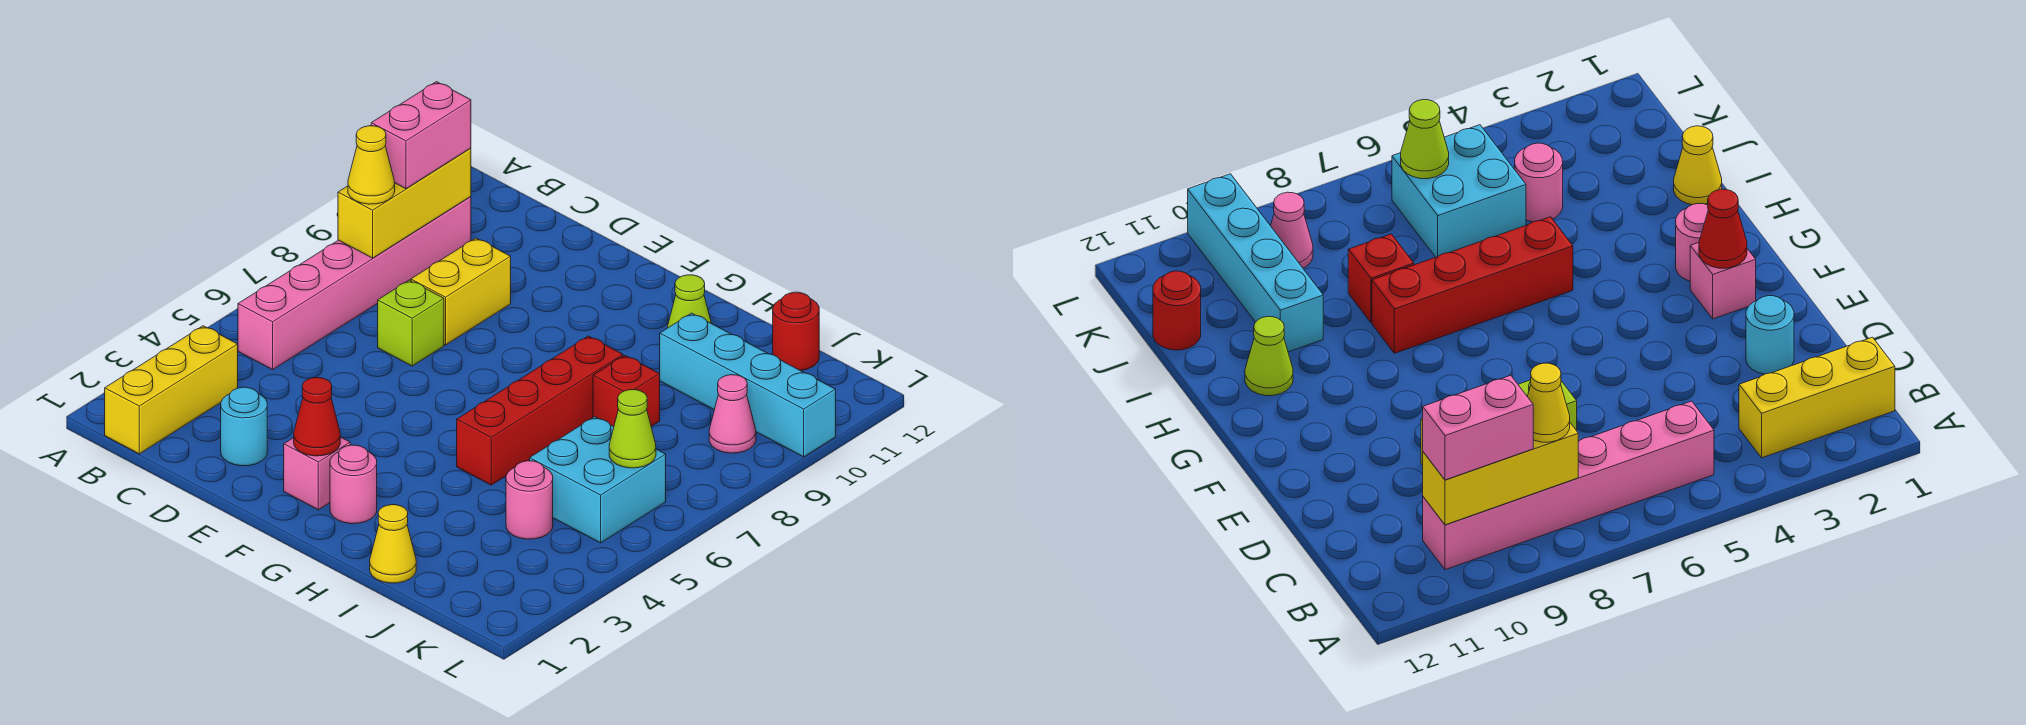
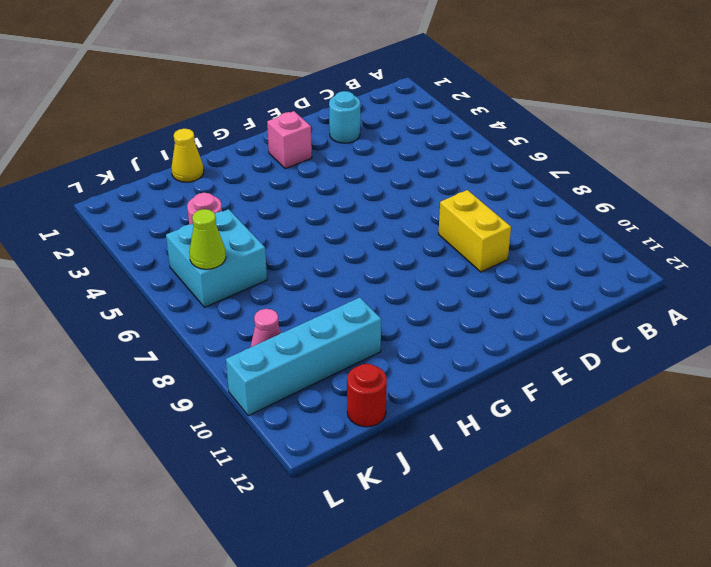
none -> yellow 1x3 brick [105,326,238,454]
none -> pink 1x6 brick [238,197,471,370]
none -> lime 1x1 brick [378,280,444,366]

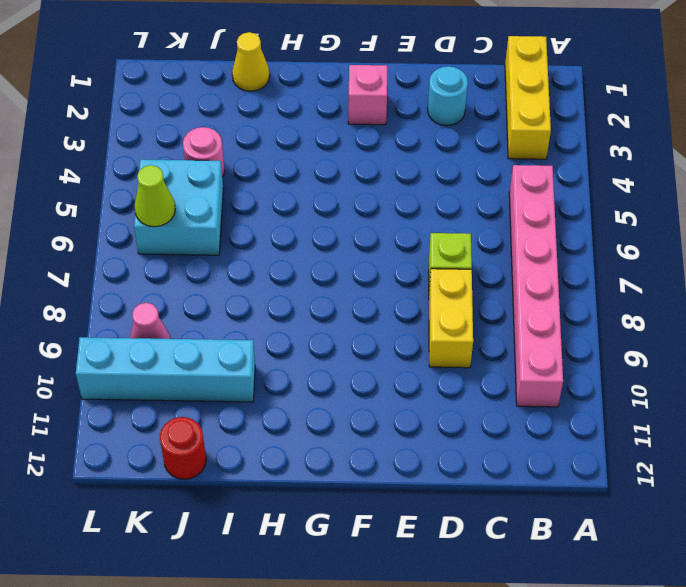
none -> pink 1x1 round brick [330,445,377,524]
none -> red 1x4 brick [457,336,623,485]
none -> lime 1x1 cone [667,275,711,328]

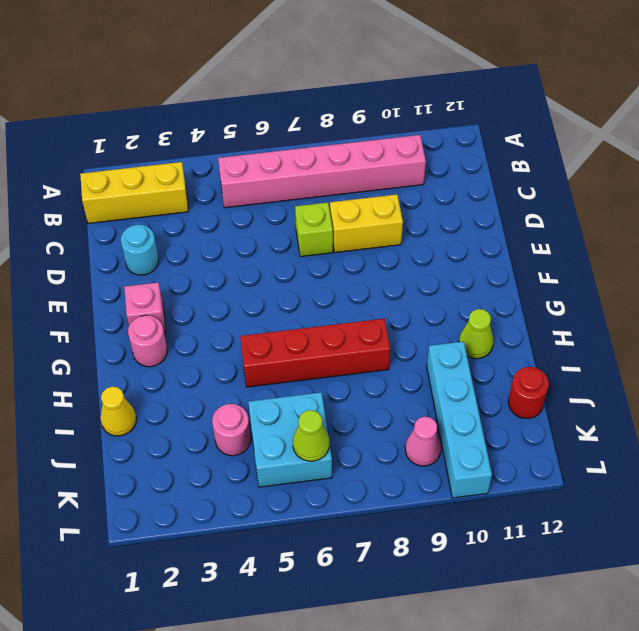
none -> red 1x1 brick [593,355,660,427]
none -> yellow 1x3 brick [338,148,471,258]
none -> red 1x1 cone [294,378,340,456]

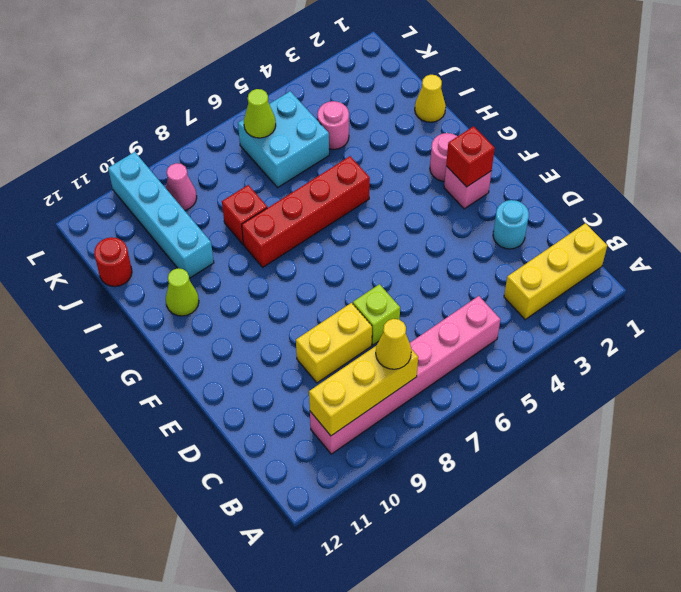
red 1x1 brick [446,126,495,187] -> red 1x1 cone [294,378,340,456]
none -> pink 1x2 brick [371,82,471,189]

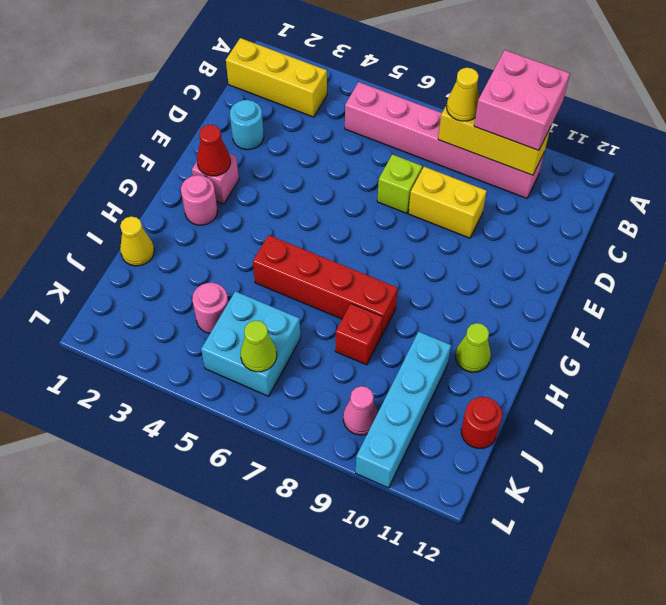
pink 2x2 brick [474,50,570,150] -> pink 1x2 brick [371,82,471,189]

